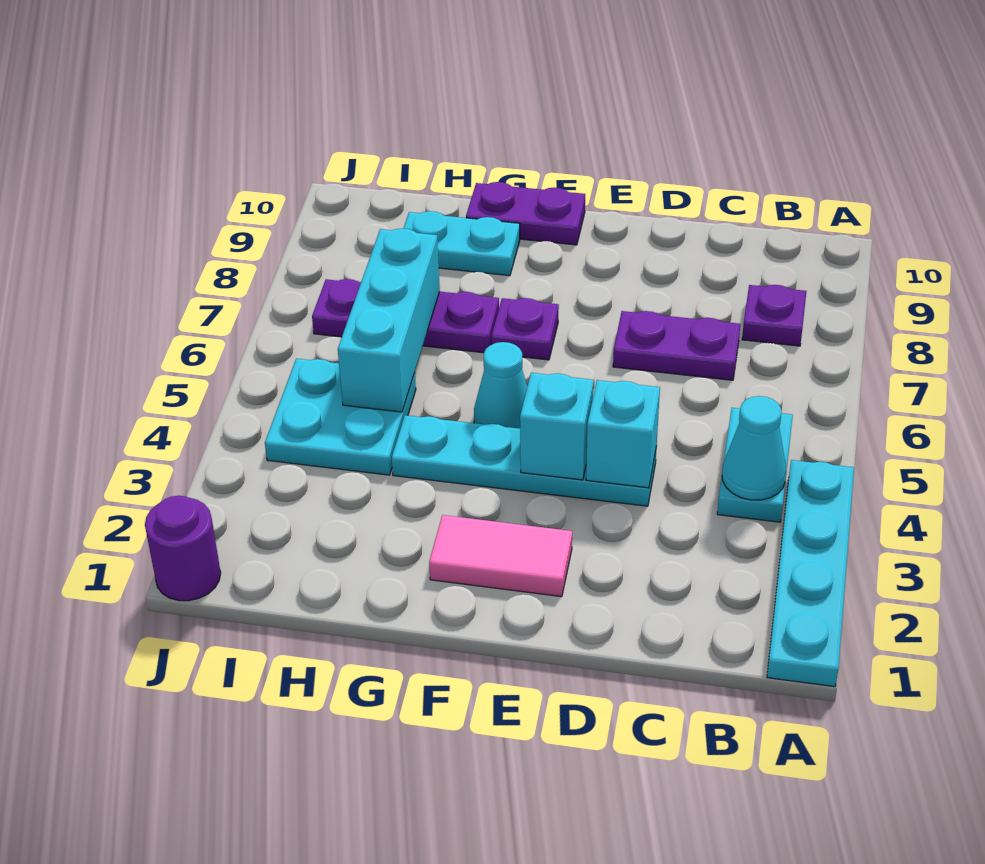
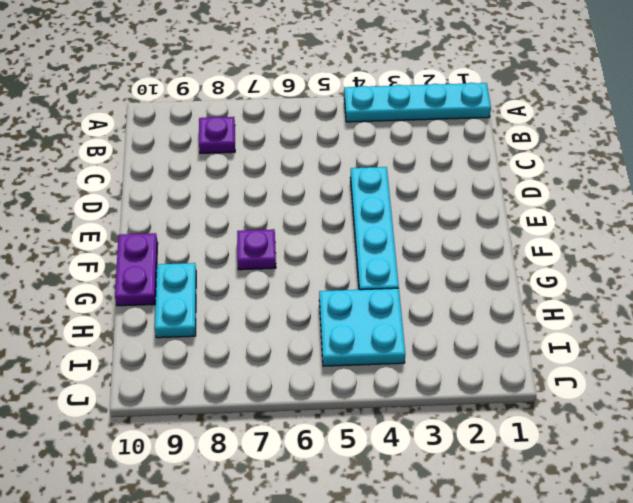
none -> cyan 1x2 plate [717,408,793,522]
none -> purple 1x2 plate [613,311,740,380]
none -> pink 1x2 tile [429,515,572,597]

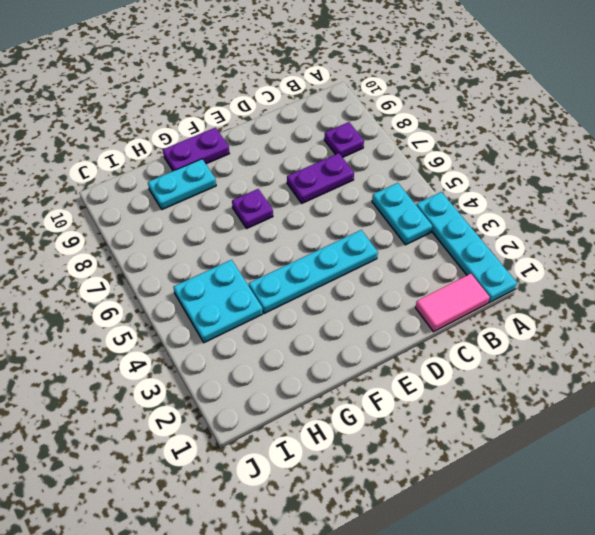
pink 1x2 tile [415,274,490,332] -> pink 1x2 tile moved to [429,515,572,597]
none -> cyan 1x1 cone [474,342,527,428]
none -> purple 1x3 plate [312,279,499,353]
none -> purple 1x1 round brick [145,496,221,601]

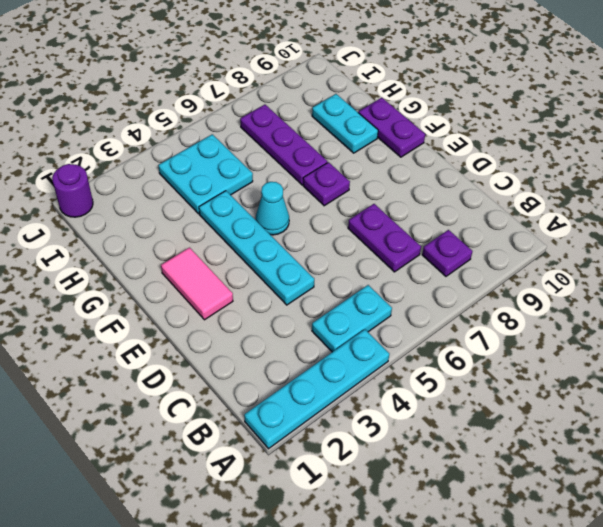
none -> cyan 1x1 cone [722,396,787,500]
none -> cyan 1x1 brick [586,380,660,488]
none -> cyan 1x1 brick [520,373,594,480]

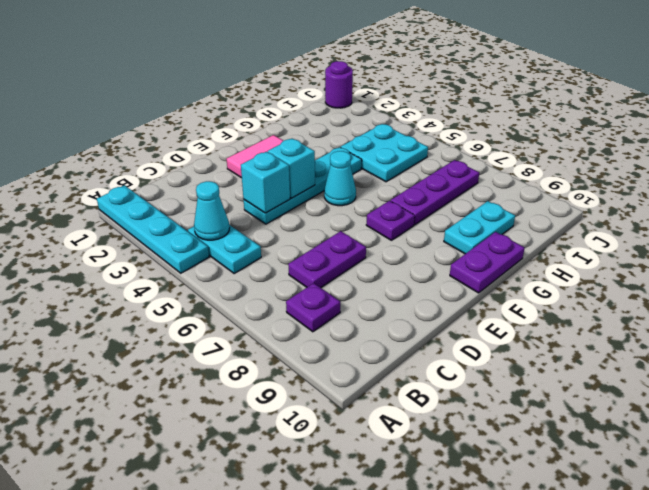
none -> cyan 1x3 brick [338,228,440,412]

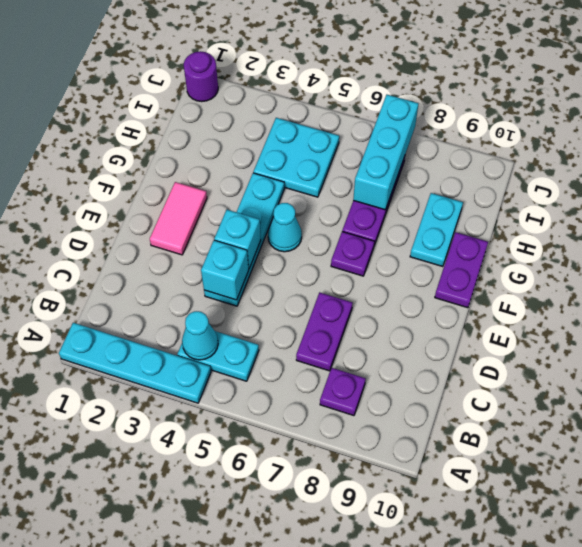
cyan 1x3 brick [353,95,419,210] -> cyan 1x3 brick turned to [338,228,440,412]

